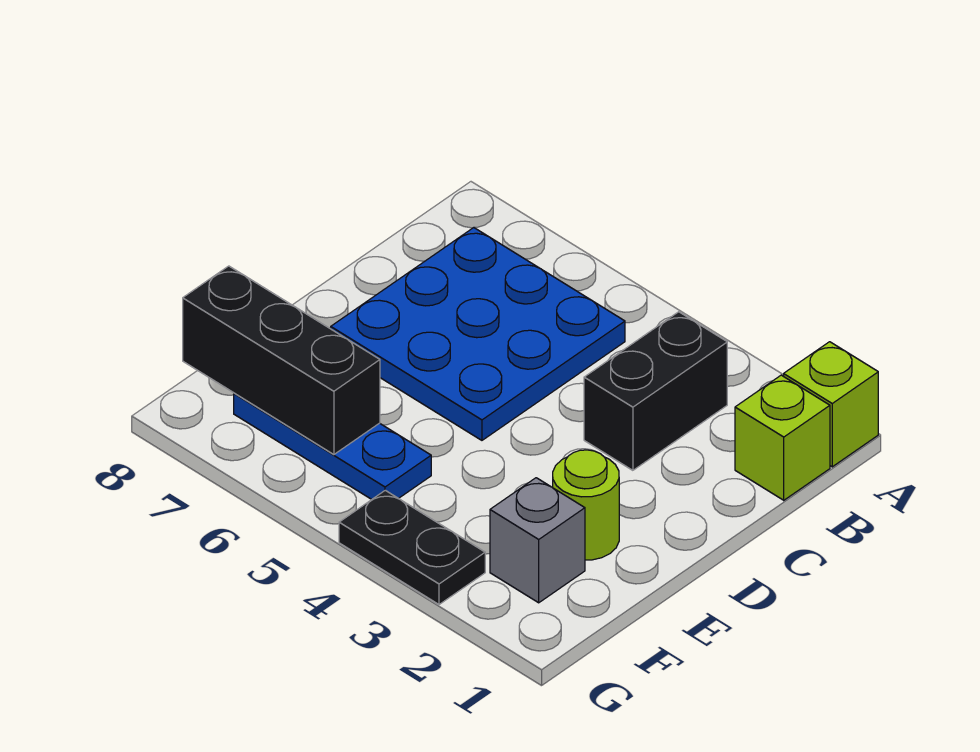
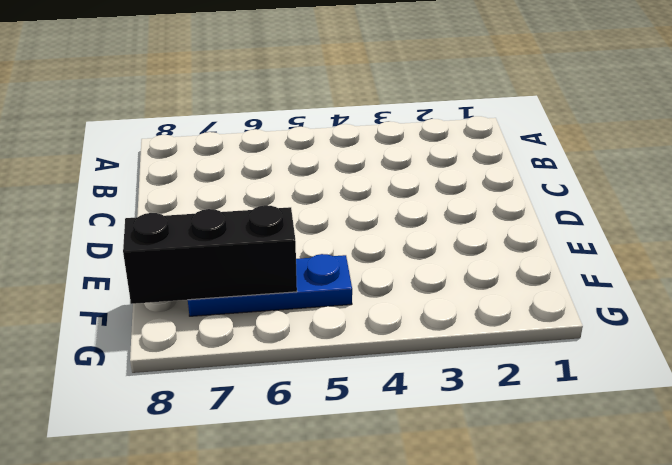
none -> lime 1x1 brick [784,342,878,467]
none -> lime 1x1 brick [735,375,830,500]

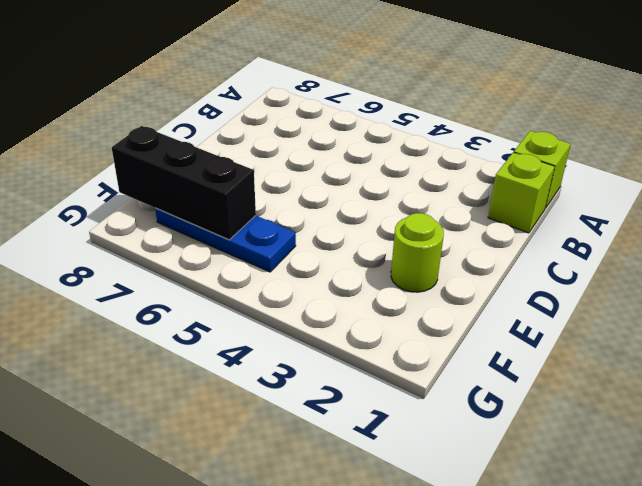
none -> black 1x2 brick [584,312,727,470]
none -> blue 3x3 plate [331,228,625,440]

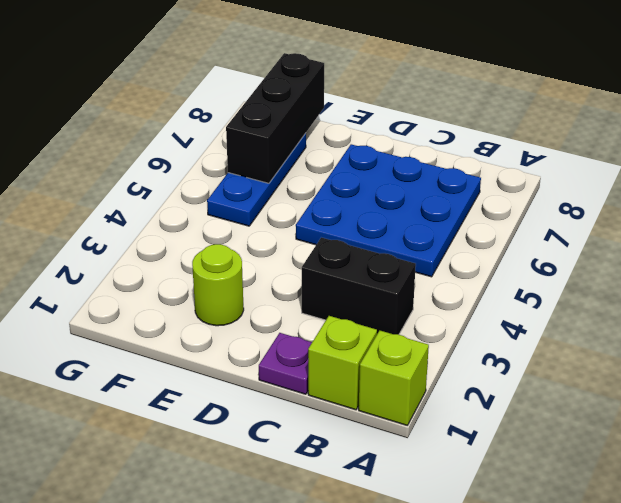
purple 1x1 plate [259,333,312,394] -> none
none -> grey 1x1 brick [490,478,585,603]
none -> black 1x2 plate [339,490,485,605]

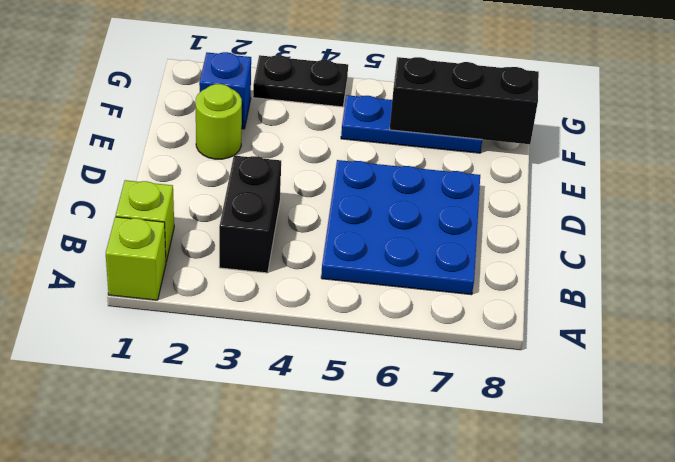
blue 1x1 brick [199,52,251,129] -> grey 1x1 brick [490,478,585,603]

